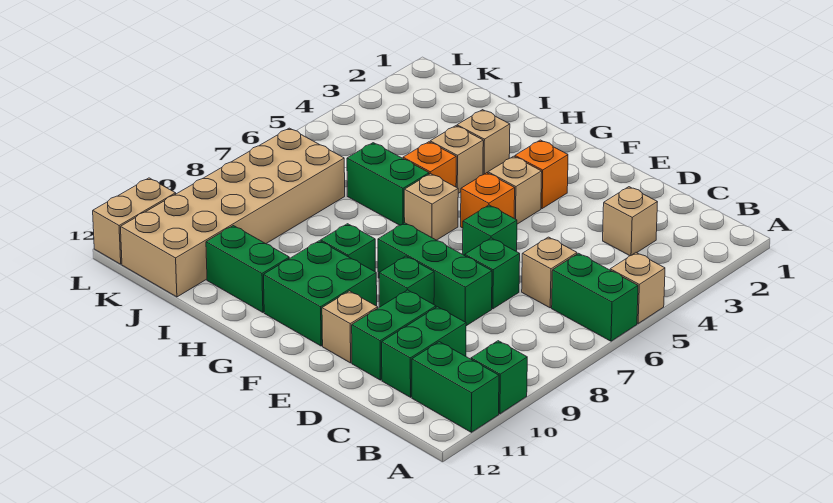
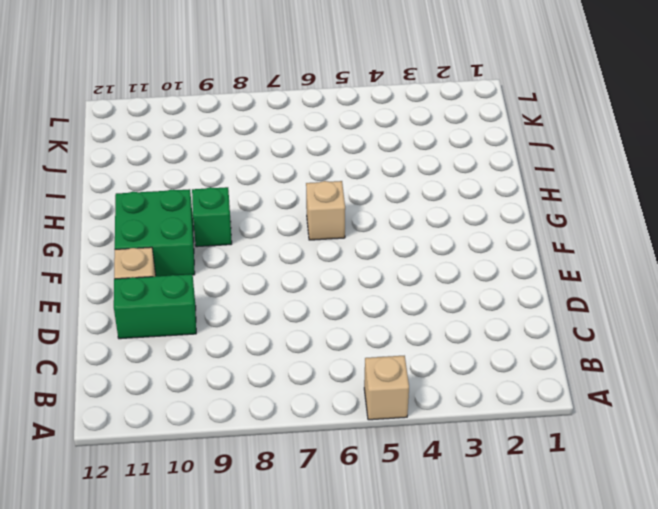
none -> green 1x2 brick [552,253,638,341]
none -> green 1x1 brick [471,341,527,414]
none -> green 1x2 brick [412,342,499,432]

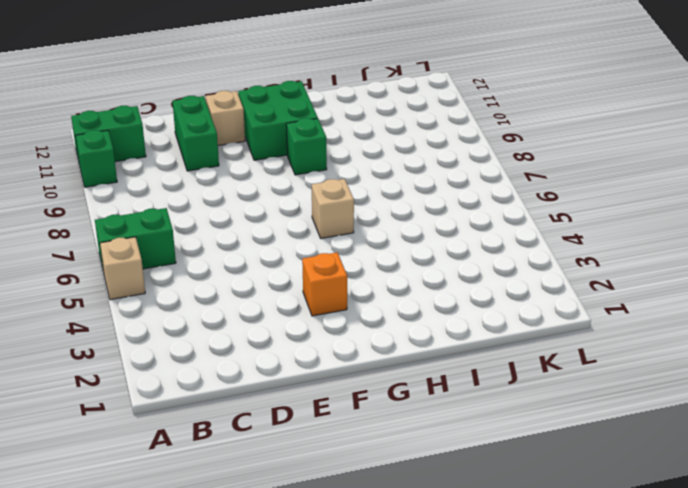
none -> tan 1x1 brick [603,187,657,256]
none -> tan 1x1 brick [522,237,577,308]
none -> green 1x2 brick [382,307,466,397]

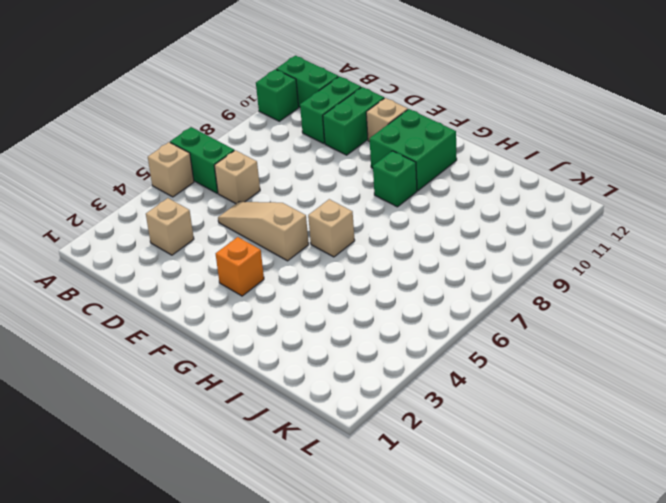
tan 1x3 slope [218,202,309,261] -> orange 1x1 brick [461,173,515,228]
none -> green 1x1 brick [465,238,520,309]
none -> green 1x3 brick [378,223,492,326]
none -> green 1x1 brick [463,205,517,256]

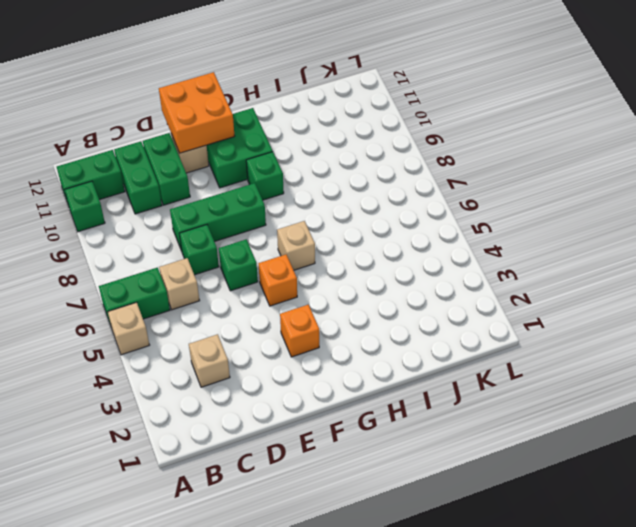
orange 2x2 brick [159,72,235,153] -> none
none -> green 1x1 brick [379,256,434,307]
none -> tan 1x1 brick [488,156,542,224]
none -> tan 1x1 brick [457,110,510,175]

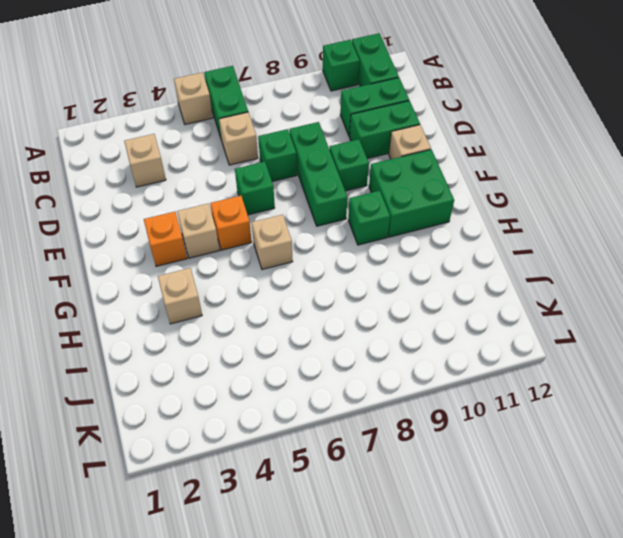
none -> tan 1x1 brick [430,126,483,193]
none -> orange 1x1 brick [403,142,456,187]
none -> green 1x2 brick [347,143,429,225]

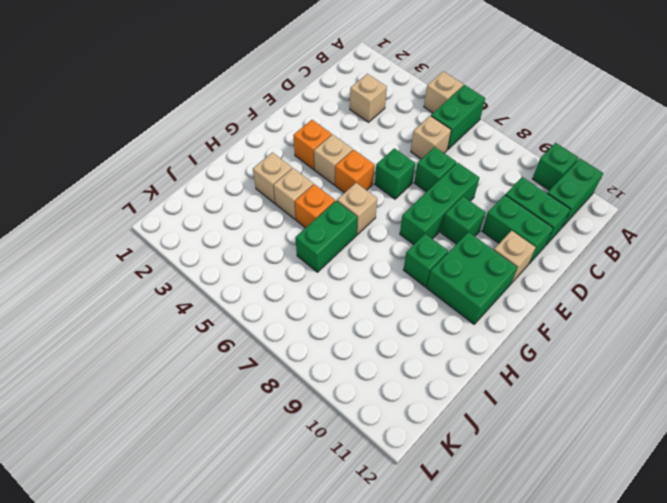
none -> green 1x2 brick [206,226,289,312]
none -> tan 2x6 brick [121,128,345,297]
none -> tan 1x2 brick [93,178,176,264]

